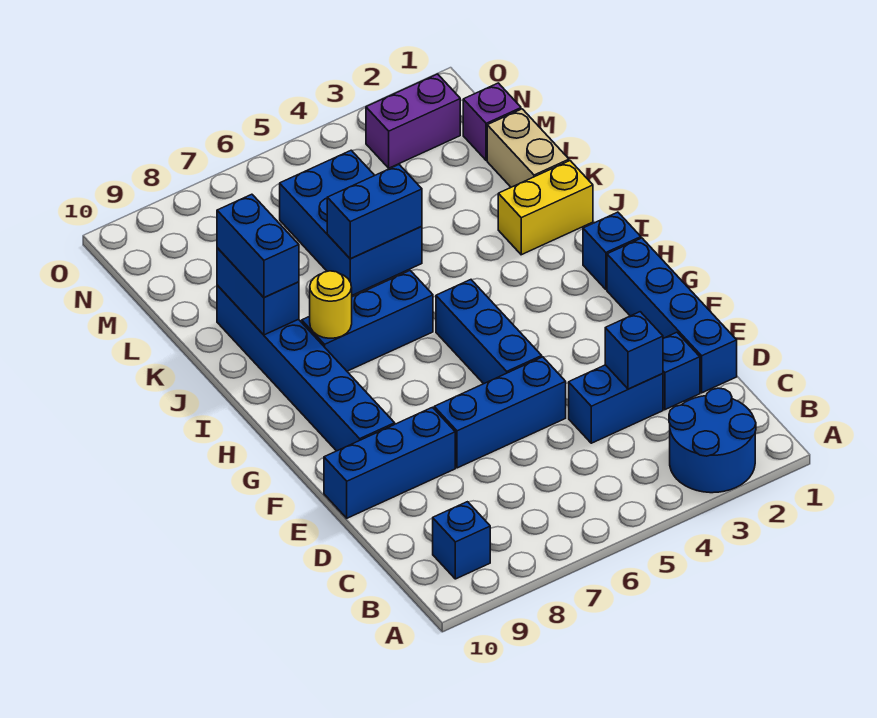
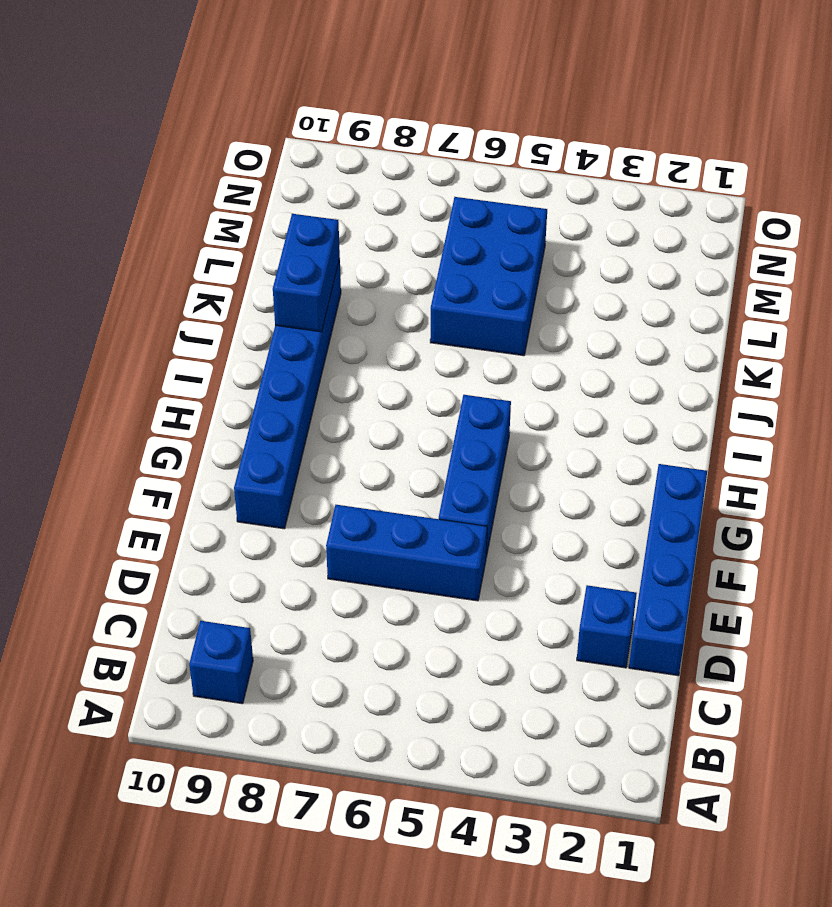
none -> blue 2x2 round brick [669,388,756,493]
none -> blue 1x2 brick [569,365,663,443]
none -> blue 1x3 brick [324,407,455,518]

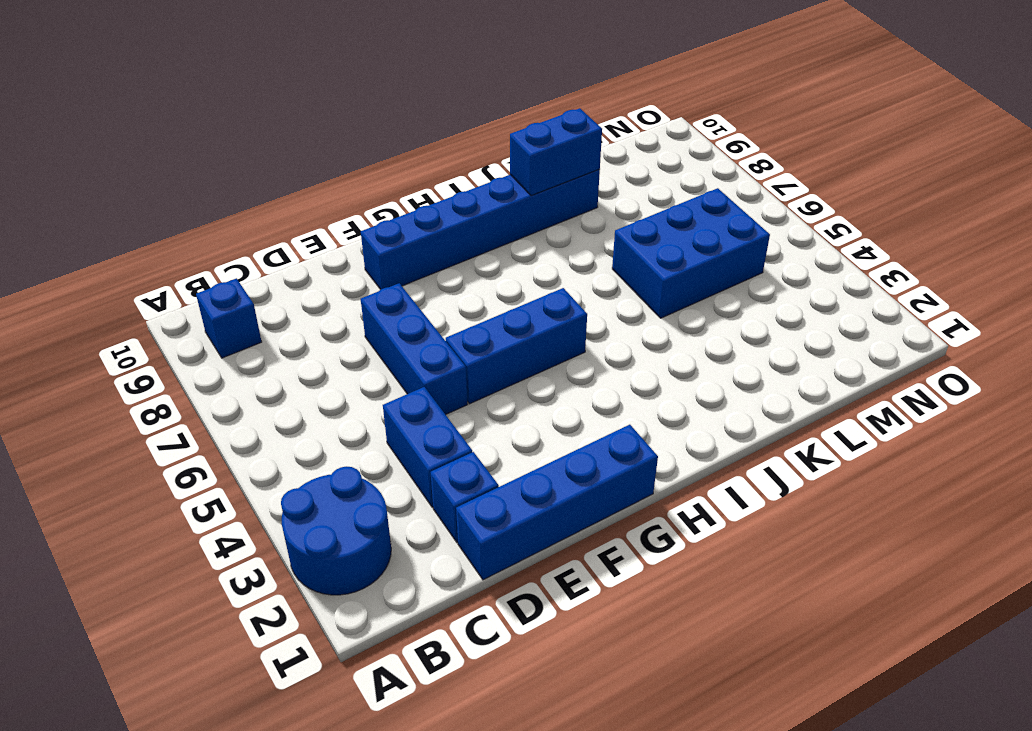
none -> blue 1x3 brick [324,407,455,518]
none -> blue 1x1 brick [583,212,641,289]
none -> blue 1x3 brick [302,271,433,371]

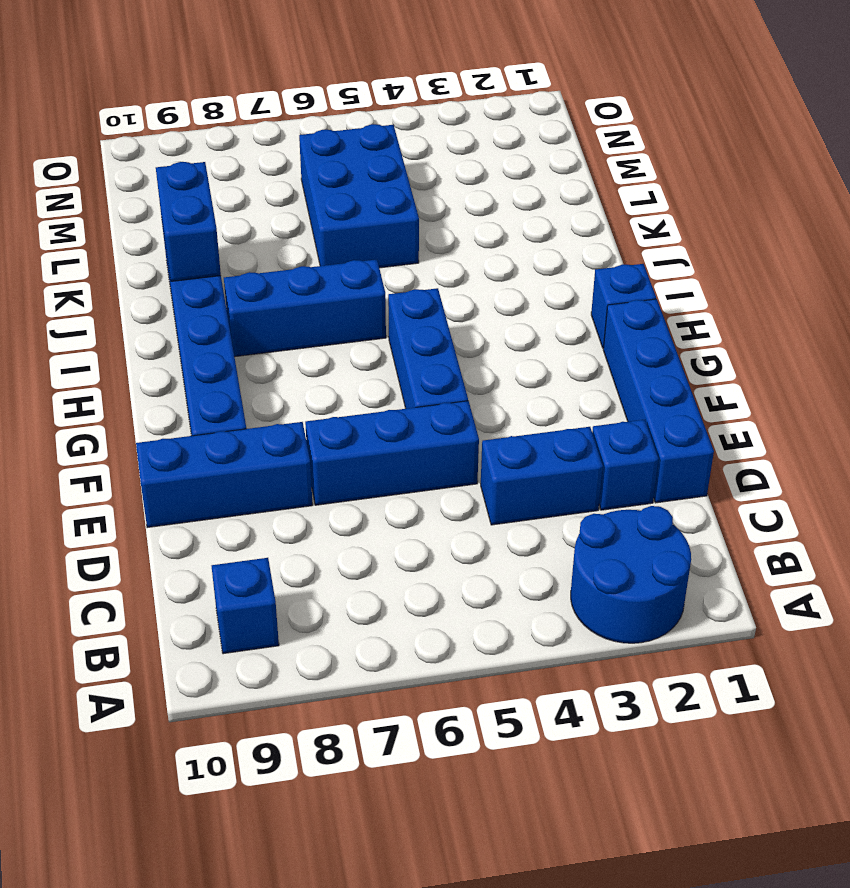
none -> yellow 1x2 brick [498,161,593,255]
none -> tan 1x2 brick [487,109,569,187]
none -> purple 1x1 brick [463,83,521,160]

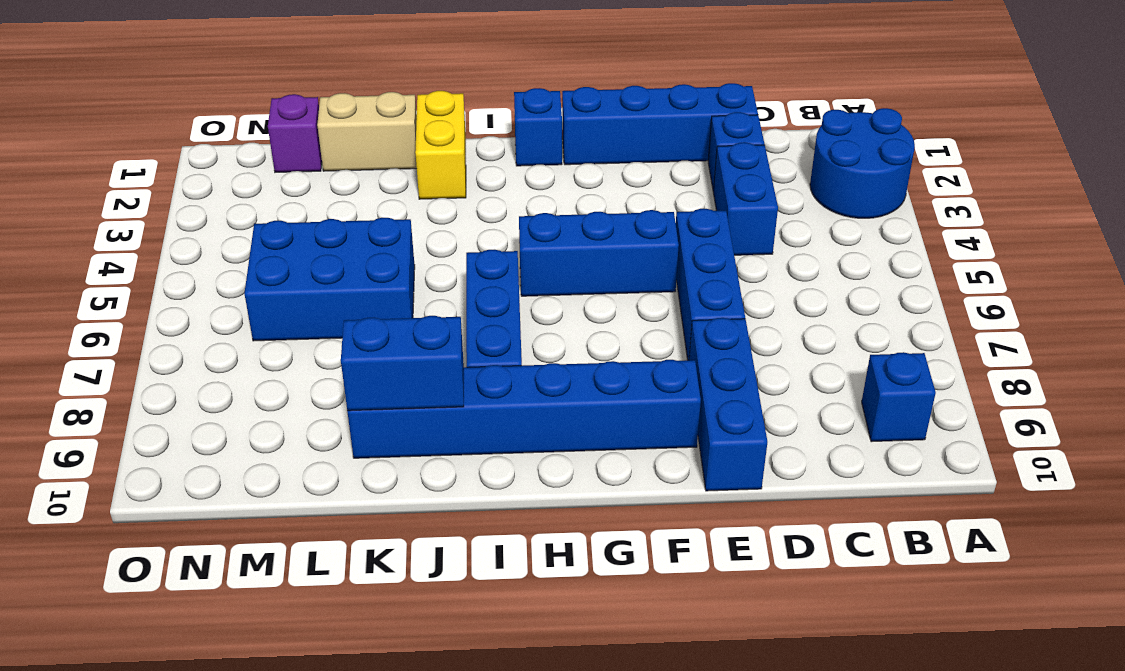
none -> purple 1x2 brick [366,74,460,168]
none -> blue 1x1 brick [605,312,663,389]
none -> yellow 1x1 round brick [310,271,352,338]

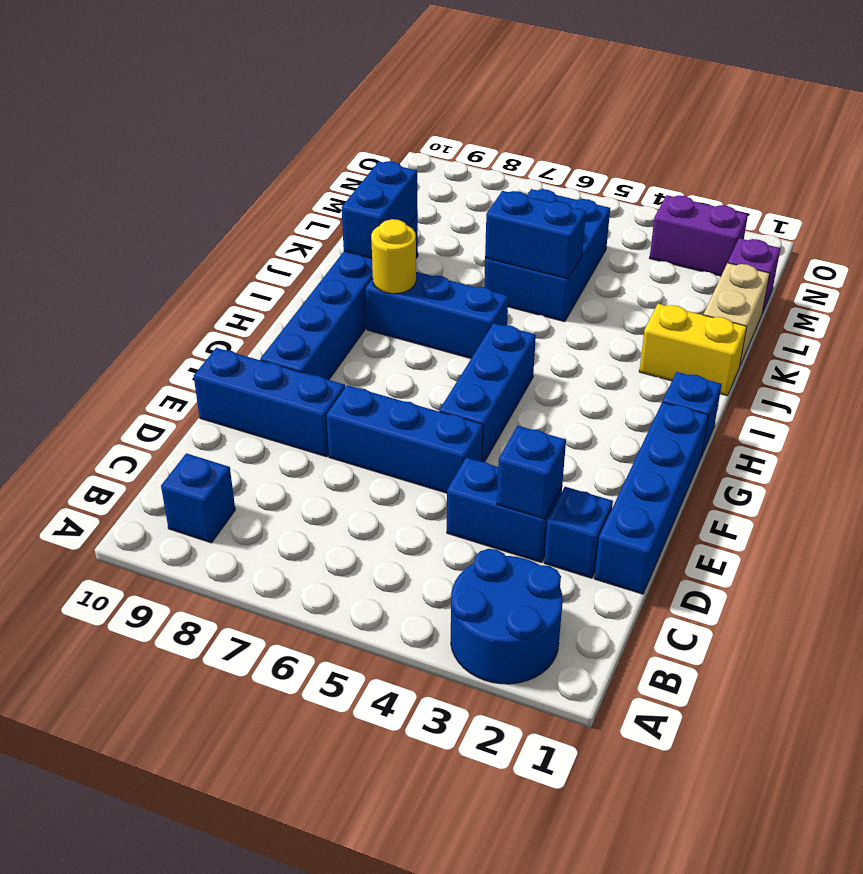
none -> blue 1x2 brick [217,194,299,298]

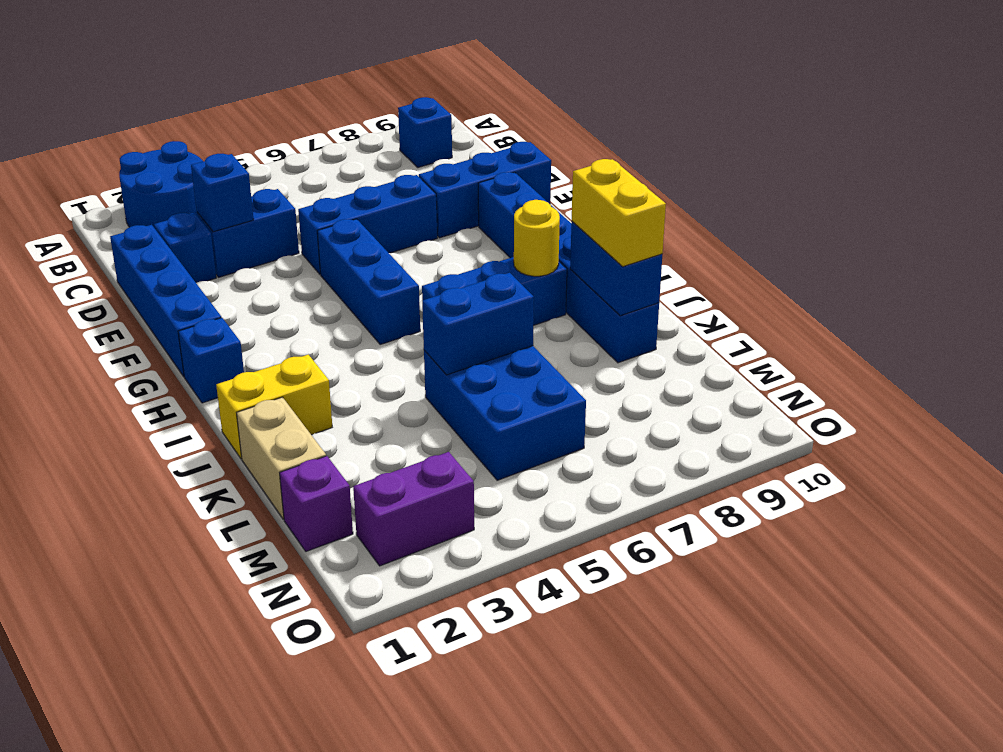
yellow 1x2 brick [572,159,666,267] -> blue 1x2 brick [217,194,299,298]

